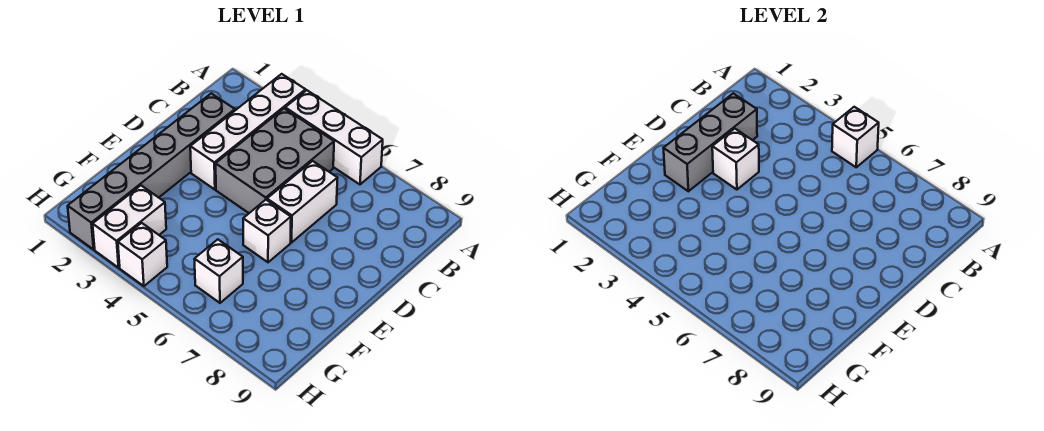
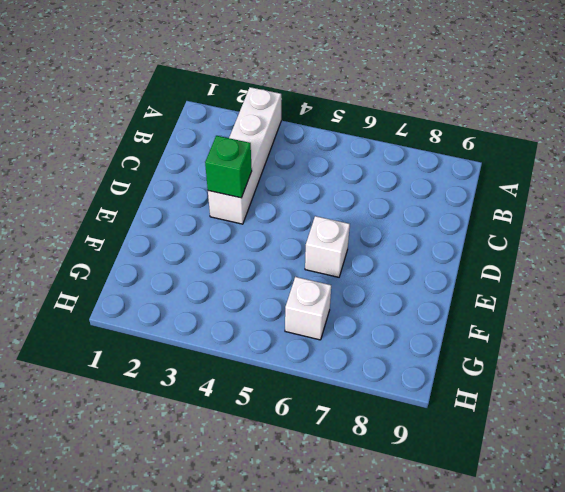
green 1x1 brick [205,136,252,198] -> white 1x1 brick [712,129,759,190]
none -> white 1x3 brick [285,90,383,184]
none -> grey 2x3 brick [216,108,334,213]
none -> grey 1x6 brick [68,93,235,249]

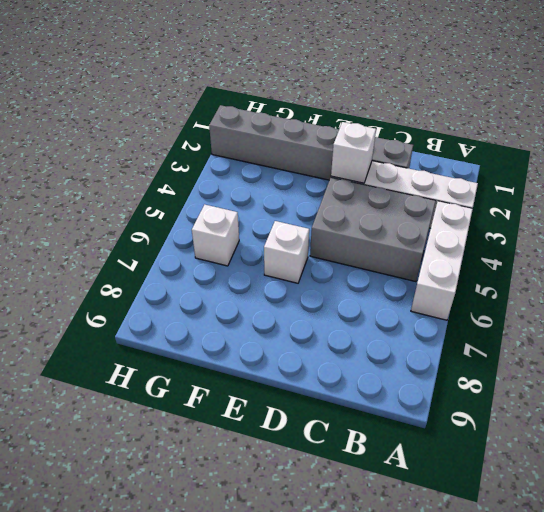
none -> white 1x2 brick [267,161,337,242]
none -> white 1x2 brick [93,186,166,268]
none -> white 1x1 brick [118,223,167,286]

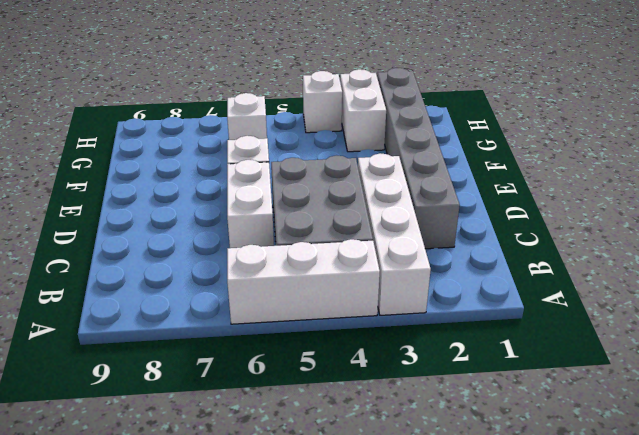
none -> white 1x1 brick [832,107,879,167]
none -> grey 1x3 brick [664,93,757,191]
none -> white 1x1 brick [712,129,759,190]

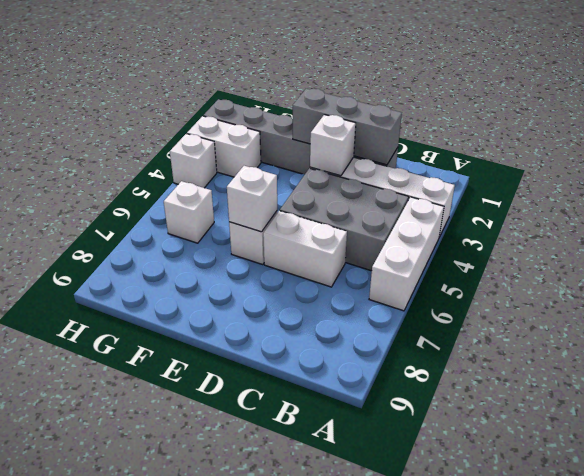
white 1x1 brick [227,166,277,232] -> white 1x1 brick moved to [832,107,879,167]

